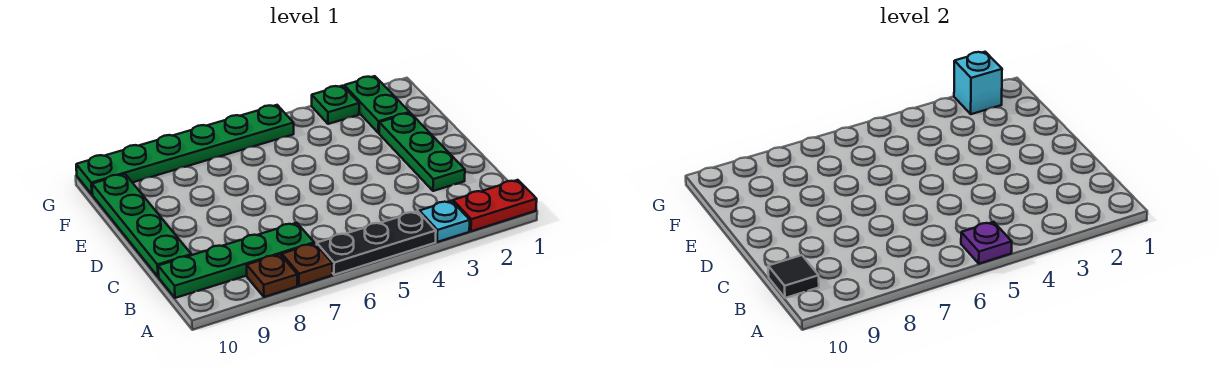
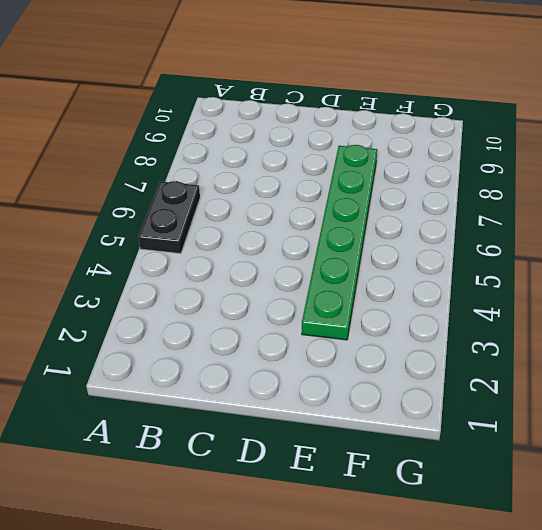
black 1x2 plate [138,181,200,254] -> black 1x3 plate [317,211,436,275]
green 1x6 plate [302,145,377,340] -> green 1x6 plate moved to [76,105,294,194]
none -> red 1x2 plate [453,180,537,231]
none -> cyan 1x1 plate [419,201,470,242]
none -> brown 1x1 plate [282,243,332,286]

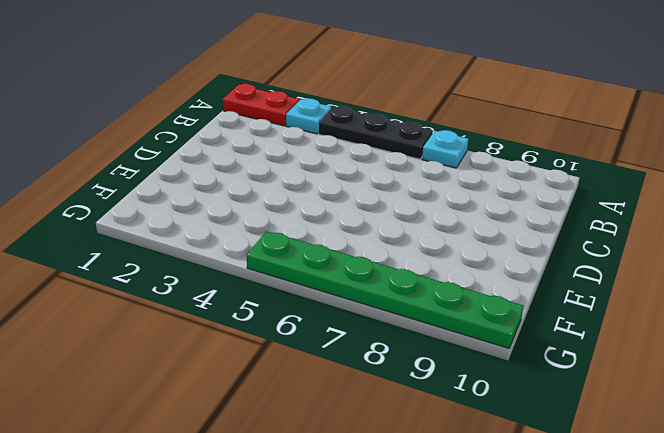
cyan 1x1 plate [422,130,469,168] -> brown 1x1 plate [282,243,332,286]
none -> brown 1x1 plate [247,254,297,297]
none -> green 1x4 plate [158,223,314,298]
none -> green 1x3 plate [379,113,465,191]

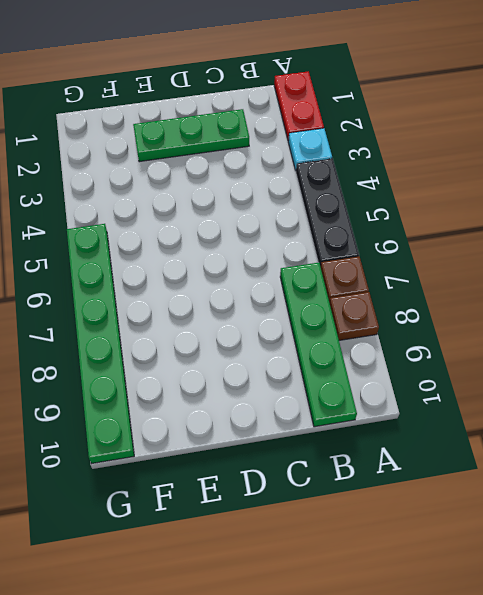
none -> green 1x4 plate [92,174,191,277]
none -> green 1x2 plate [344,76,410,133]
none -> green 1x1 plate [312,86,359,124]

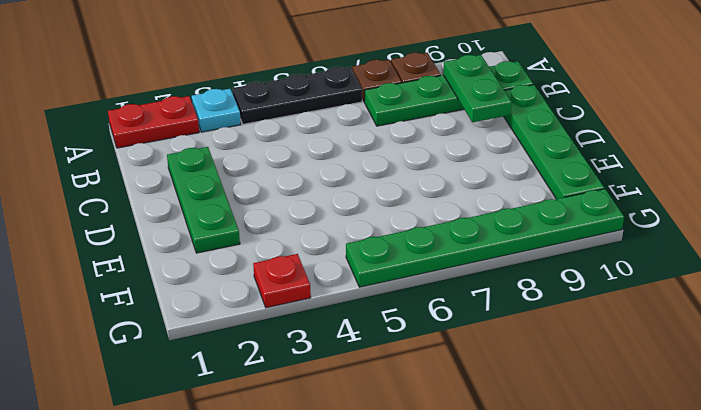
green 1x2 plate [443,55,512,122] -> green 1x2 plate moved to [344,76,410,133]
red 1x1 plate [253,254,311,308] -> green 1x1 plate [312,86,359,124]
none -> purple 1x1 plate [961,222,1012,264]
none -> black 1x1 tile [768,255,819,298]
none -> cyan 1x1 brick [954,52,1002,114]

